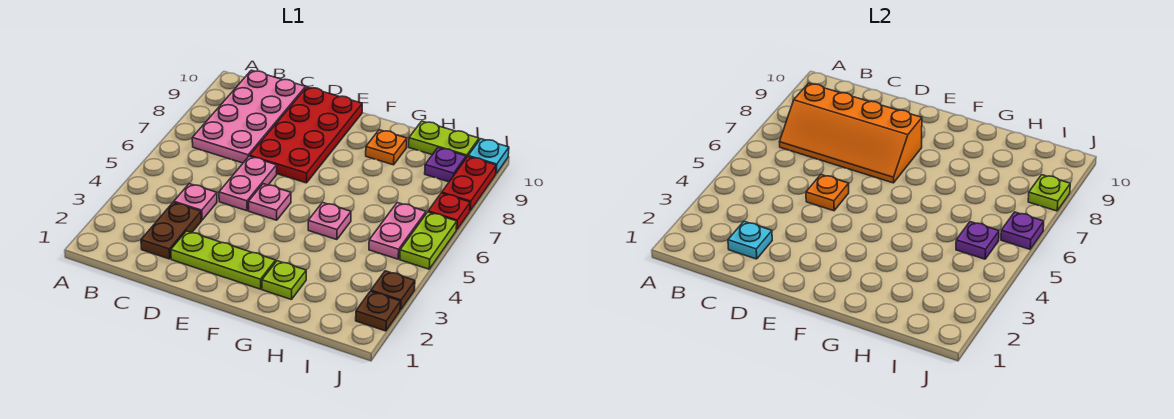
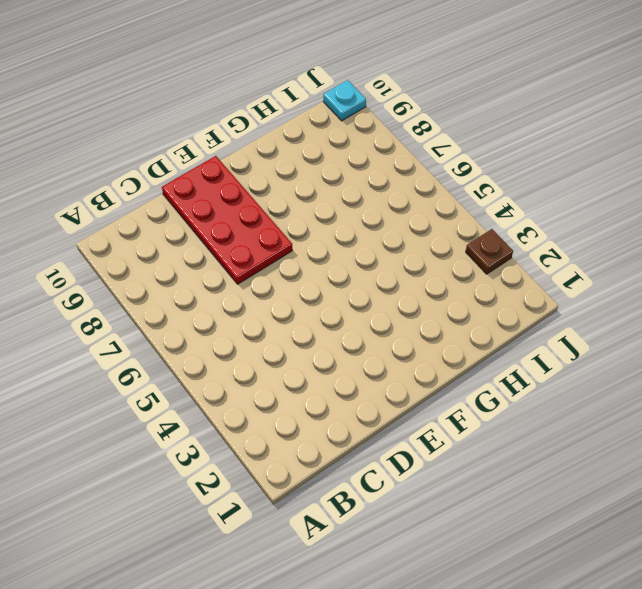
none -> pink 2x4 plate [192,70,306,163]
none -> brown 1x2 plate [141,202,201,259]
none -> pink 1x1 plate [174,184,217,220]

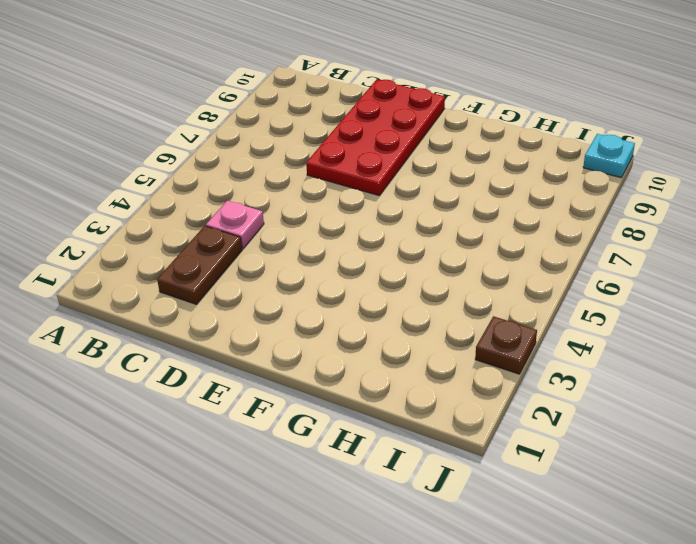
none -> pink 2x4 plate [192,70,306,163]
none -> lime 1x3 plate [171,231,276,289]
none -> pink 1x2 plate [219,156,277,211]

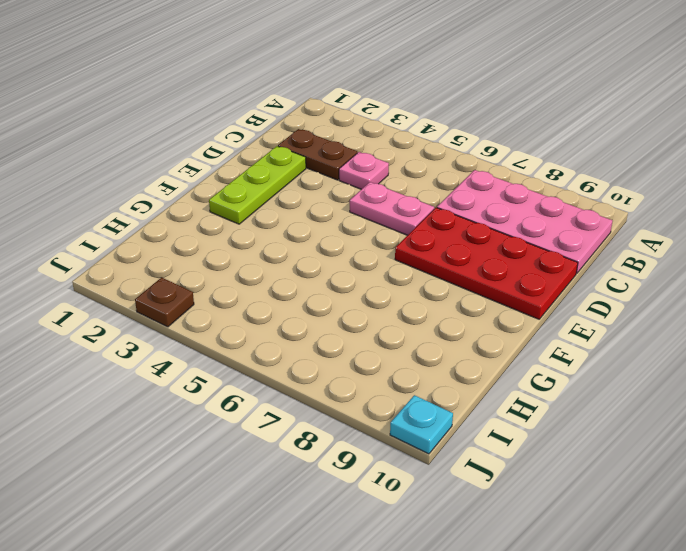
none -> pink 1x1 plate [248,184,291,220]
none -> lime 1x1 plate [262,261,306,300]
none -> pink 1x1 plate [308,202,351,240]

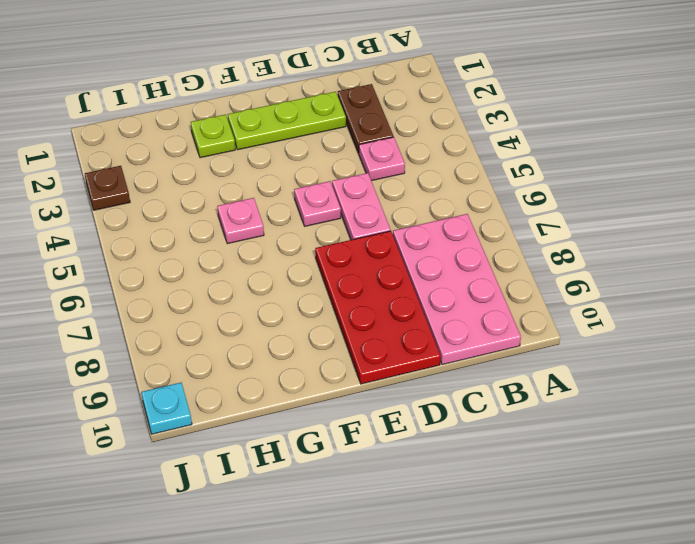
none -> orange 1x1 plate [366,130,407,165]
none -> lime 1x2 plate [409,121,479,158]
none -> pink 1x2 plate [369,203,426,259]

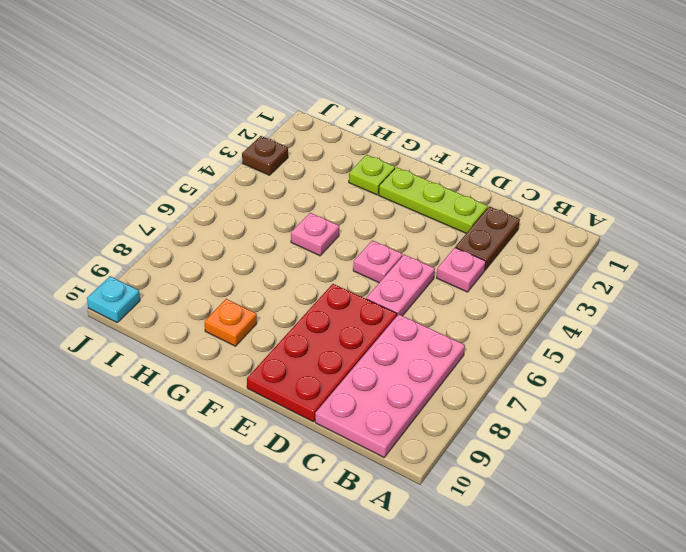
none -> lime 1x2 plate [409,121,479,158]
none -> pink 1x2 plate [369,203,426,259]
none -> purple 1x1 plate [425,148,466,182]

